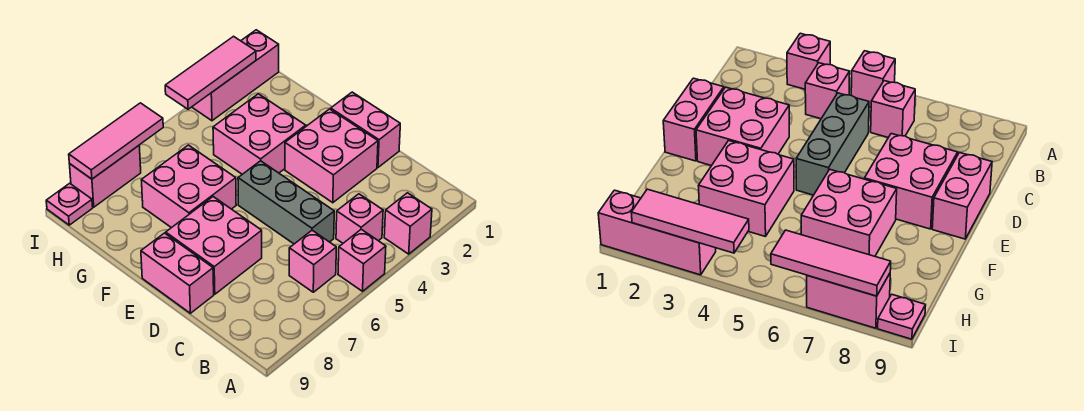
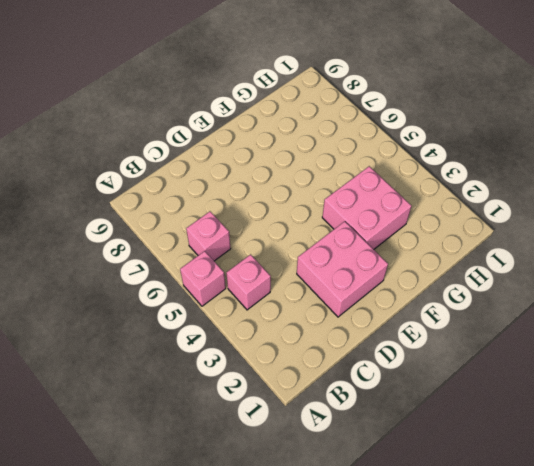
none -> pink 1x1 brick [384,193,432,254]
none -> grey 1x3 brick [238,161,334,244]
none -> pink 1x2 brick [331,92,400,167]

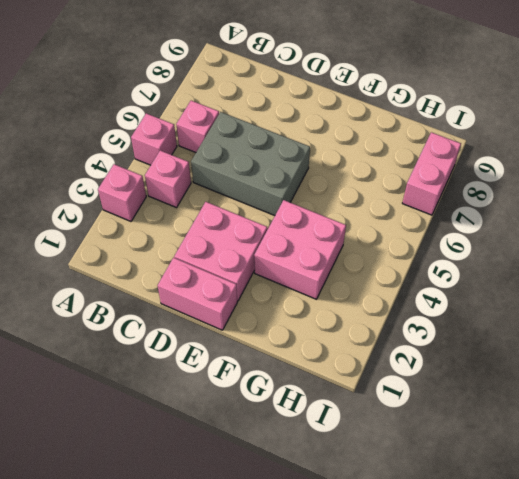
grey 2x3 brick [191,112,310,216] -> grey 1x3 brick [238,161,334,244]
none -> pink 2x2 brick [166,197,262,294]
none -> pink 1x2 brick [141,233,214,313]
none -> pink 2x2 brick [142,145,236,228]

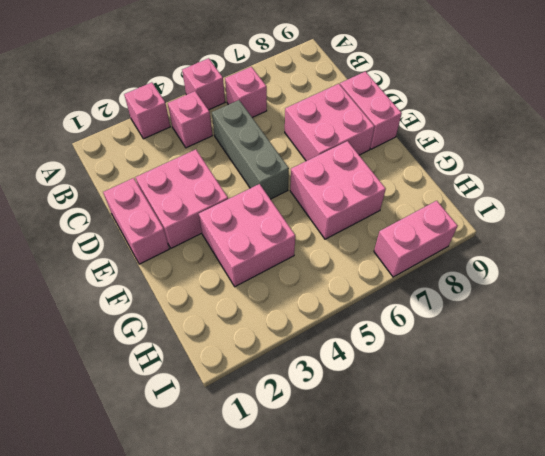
none -> pink 1x3 brick [192,30,279,121]
none -> pink 1x1 plate [46,183,93,225]
none -> pink 1x3 tile [165,36,256,109]

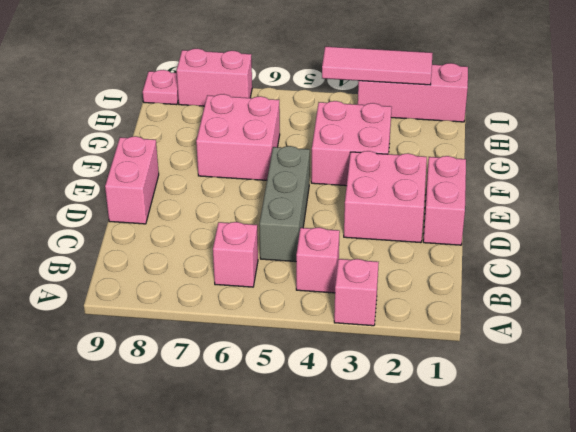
none -> pink 1x1 brick [338,229,386,291]
none -> pink 2x2 brick [166,197,262,294]
none -> pink 1x3 tile [69,103,163,179]

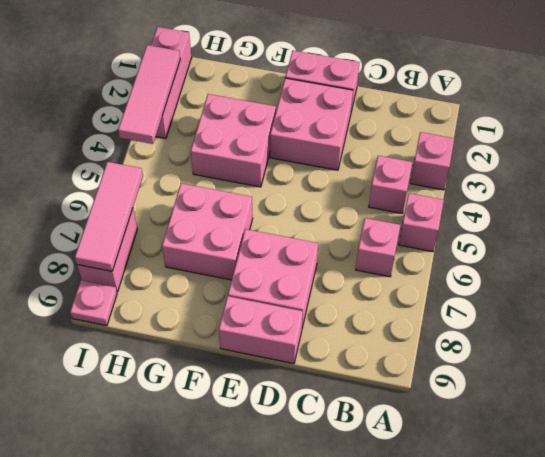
none -> grey 1x3 brick [238,161,334,244]

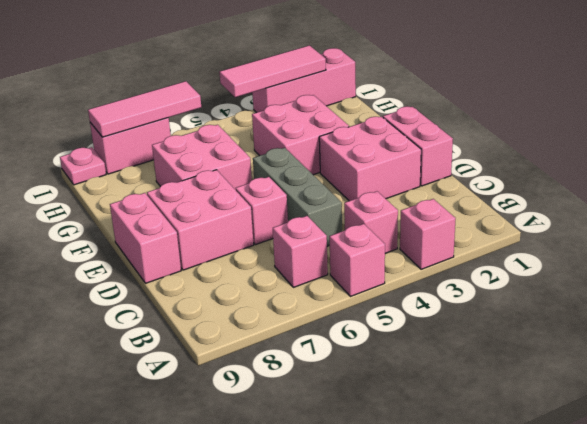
pink 1x1 brick [236,177,288,245] -> none

